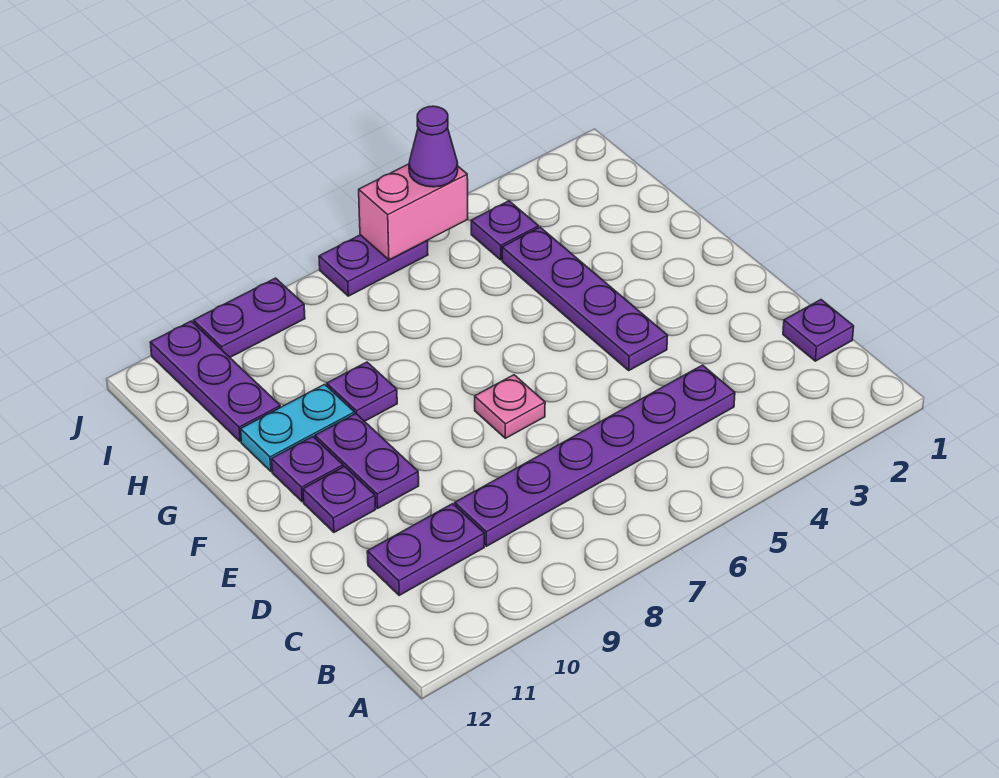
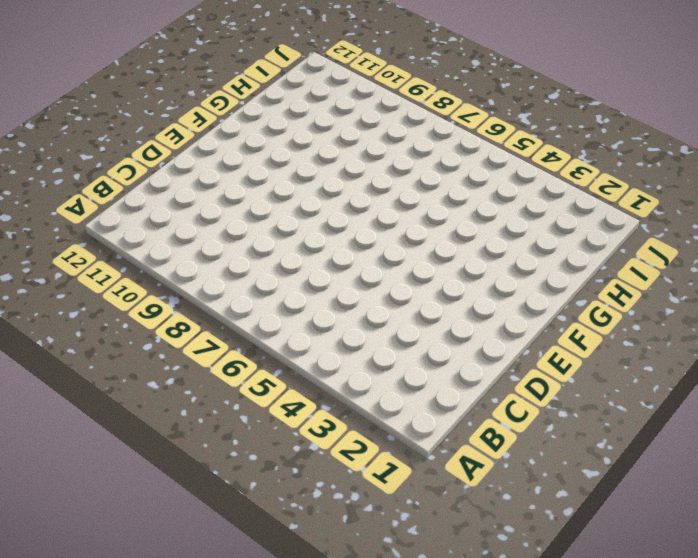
none -> purple 1x1 plate [783,300,854,361]
none -> purple 1x6 plate [455,365,735,546]
none -> purple 1x2 plate [367,504,484,596]

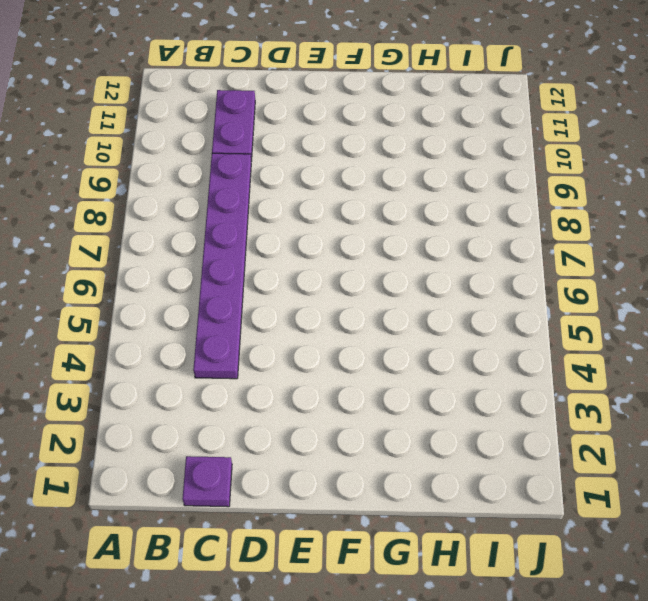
none -> purple 1x4 plate [502,227,668,370]
none -> pink 1x1 plate [475,375,545,438]
none -> purple 1x2 plate [315,414,419,508]

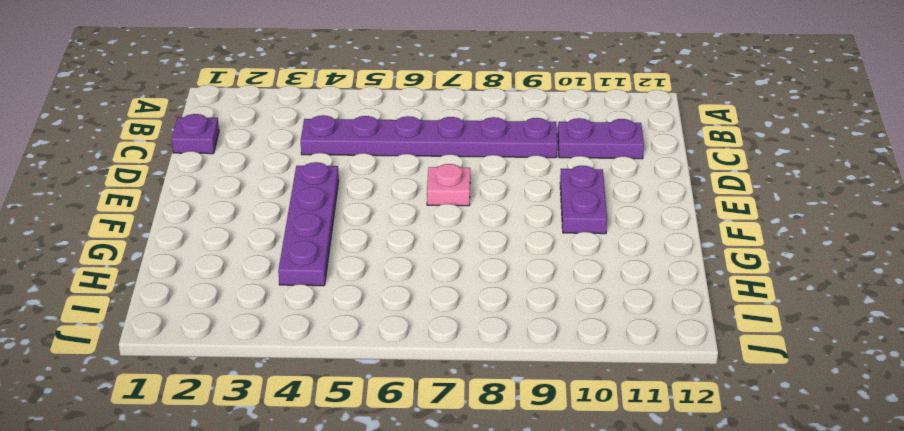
none -> purple 1x1 plate [303,467,376,532]
none -> purple 1x1 plate [272,437,343,502]
none -> purple 1x1 plate [327,362,397,421]

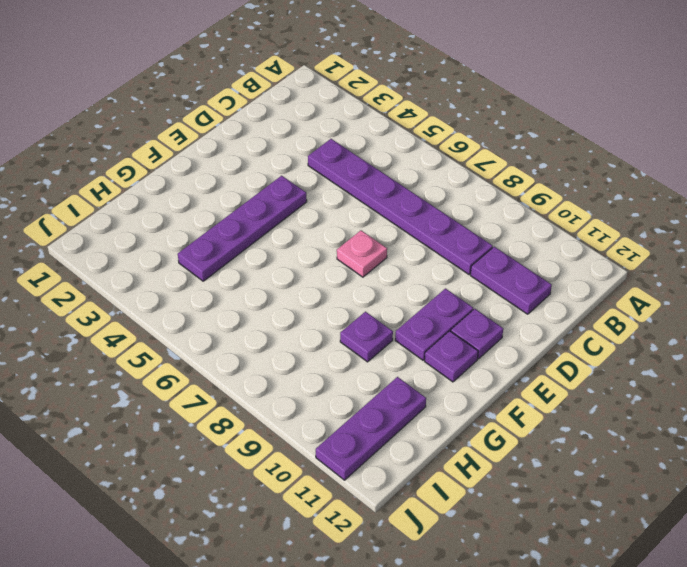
none -> purple 1x1 plate [783,300,854,361]
none -> cyan 1x2 plate [241,384,355,471]
none -> purple 1x1 plate [471,201,539,260]

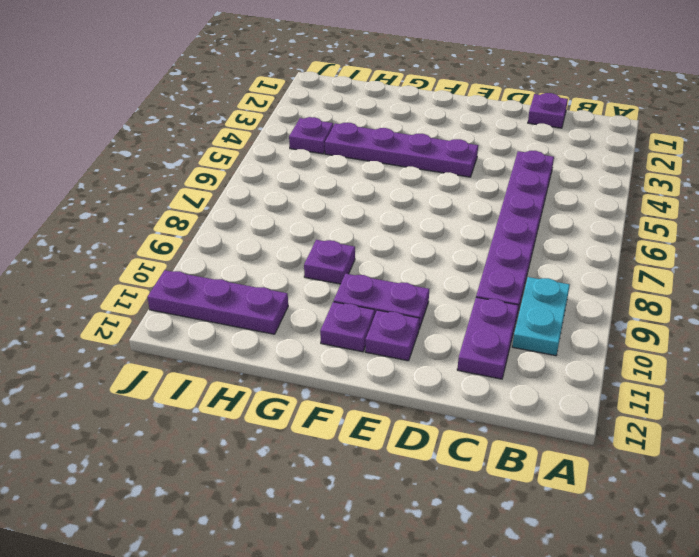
cyan 1x2 plate [512,277,570,356] -> cyan 1x2 plate moved to [241,384,355,471]
none -> pink 1x1 plate [475,375,545,438]
none -> purple 1x2 plate [319,235,428,296]
none -> purple 1x2 plate [193,278,305,357]

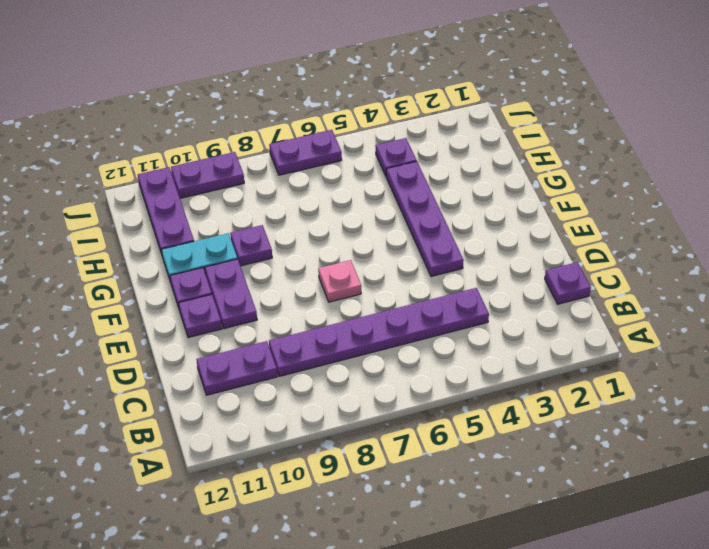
none -> pink 1x2 brick [359,164,468,260]
none -> purple 1x1 cone [409,106,458,187]

